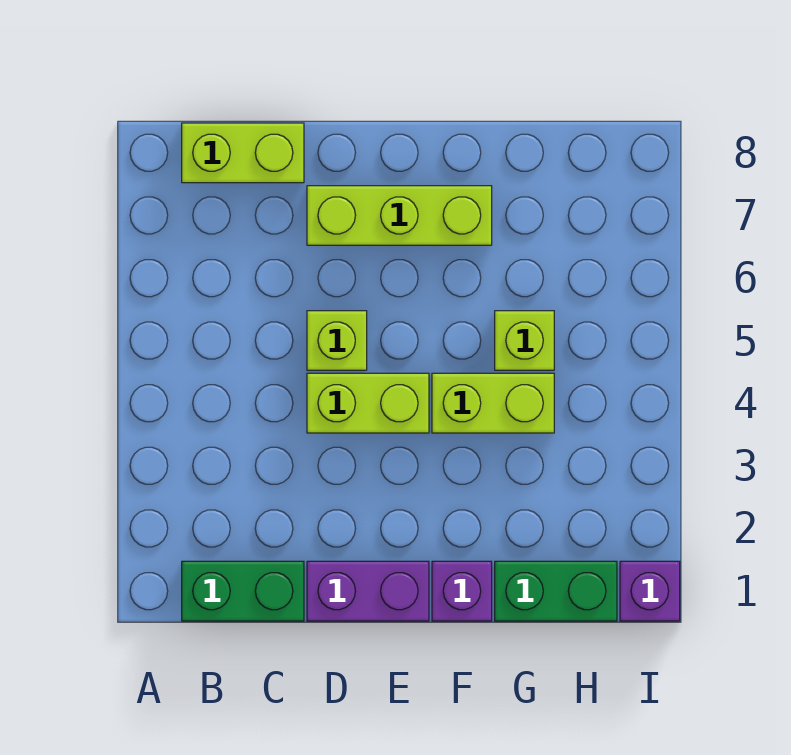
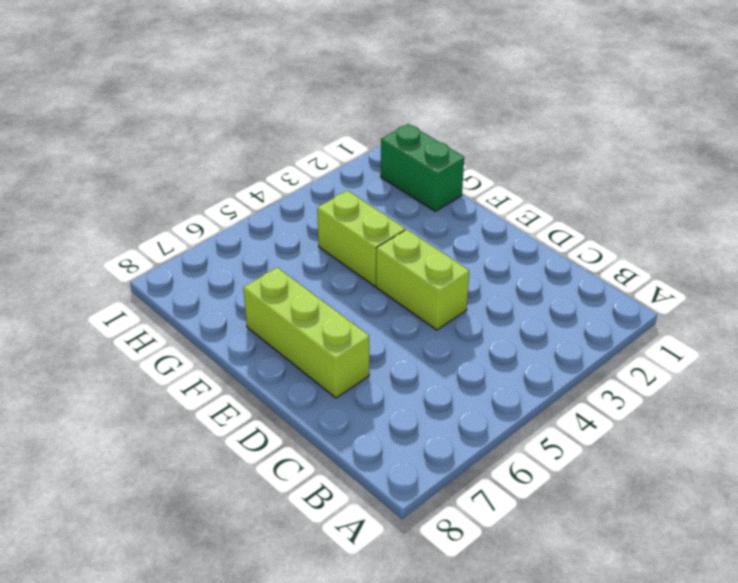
none -> green 1x2 brick [182,561,304,621]
none -> lime 1x2 brick [182,123,304,183]

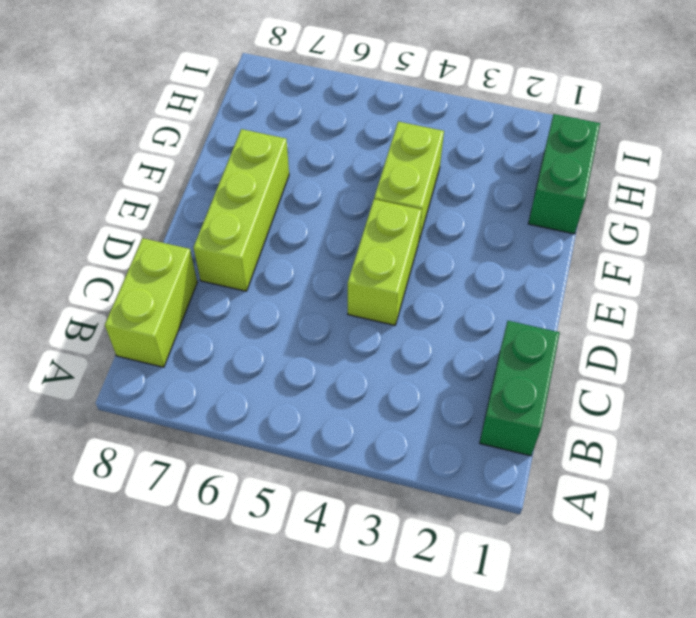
none -> purple 1x2 brick [307,561,429,621]
none -> lime 1x1 brick [307,311,367,370]

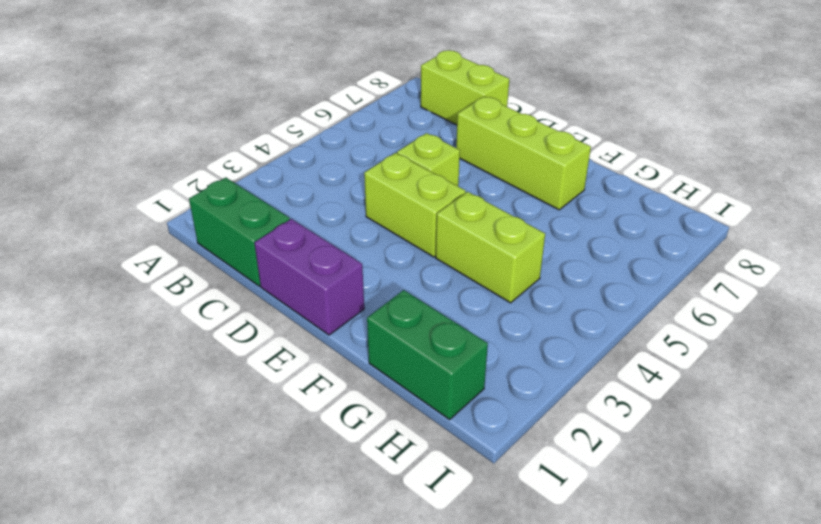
none -> purple 1x1 brick [432,561,492,621]
none -> lime 1x1 brick [495,311,554,370]

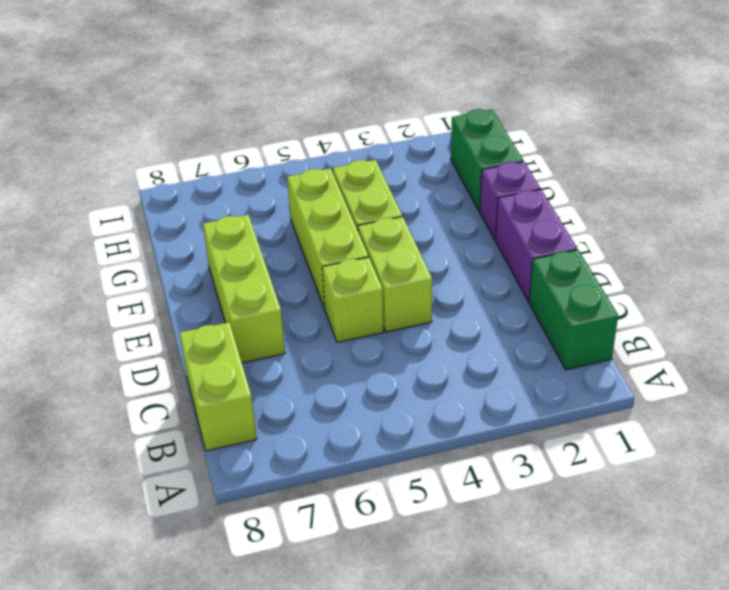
lime 1x3 brick [287,168,368,309] -> lime 1x1 brick [495,311,554,370]
none -> purple 1x1 brick [620,561,680,621]

